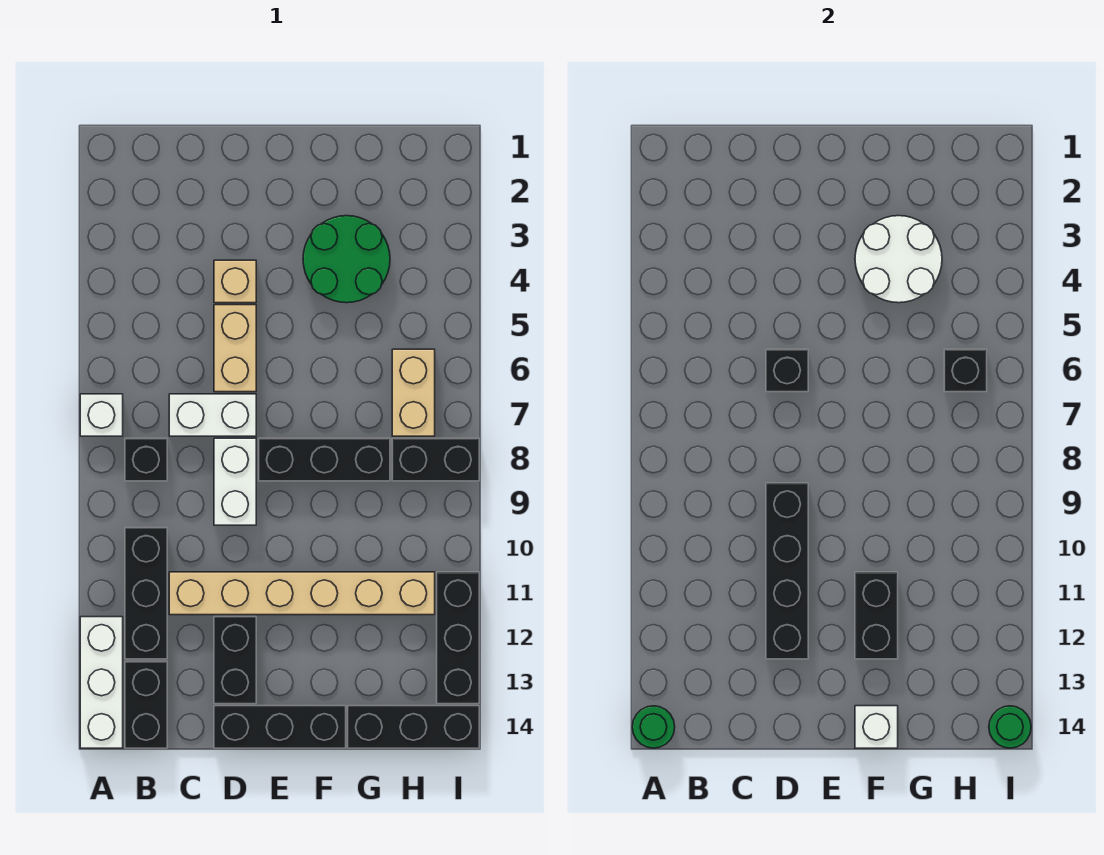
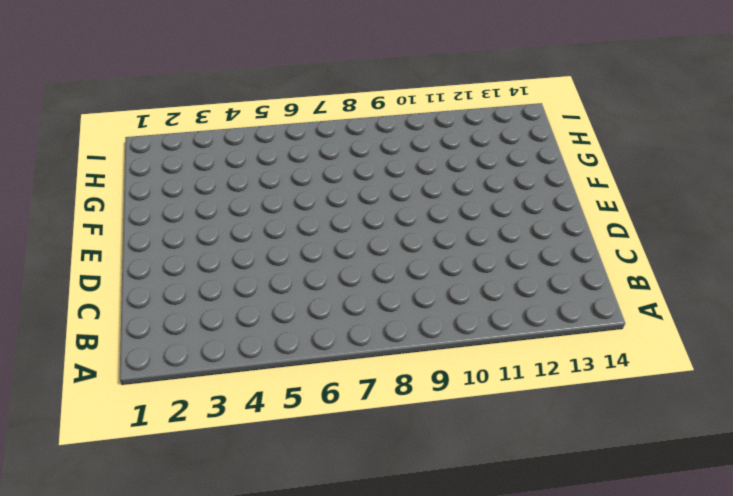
none -> white 1x1 brick [80,394,123,436]
none -> white 1x3 brick [80,617,123,748]
none -> black 1x1 brick [125,438,167,481]

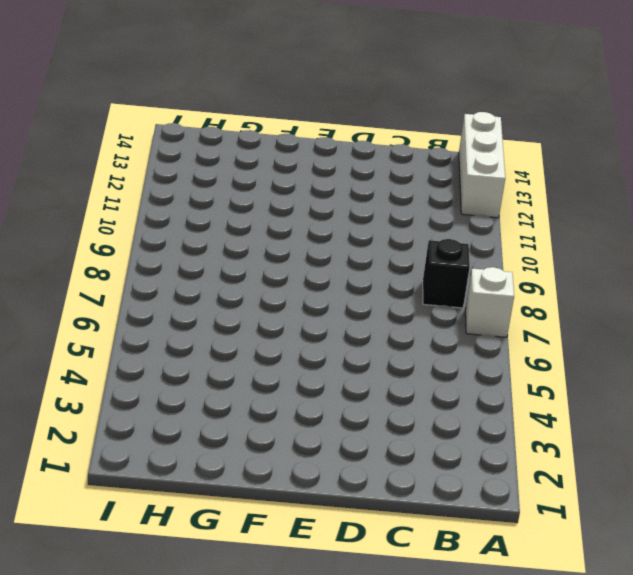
none -> black 1x3 brick [125,528,167,659]
none -> black 1x2 brick [125,661,167,748]
none -> white 1x2 brick [169,394,256,436]

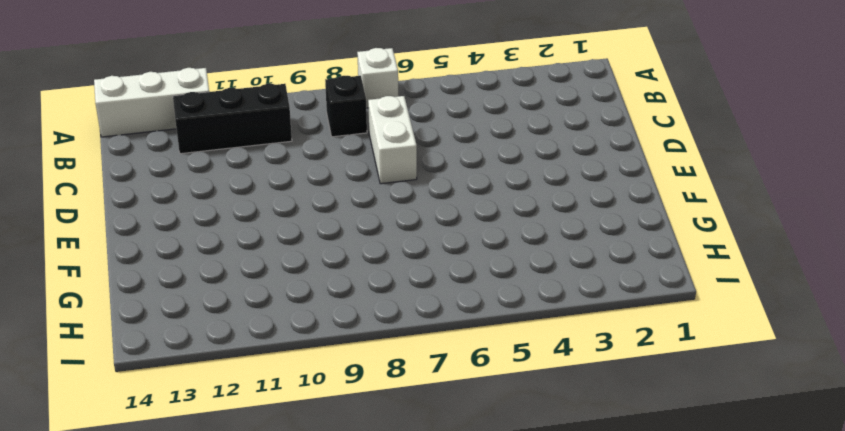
none -> black 1x2 brick [125,661,167,748]
none -> tan 1x6 brick [169,572,435,615]
none -> tan 1x1 brick [214,260,256,303]

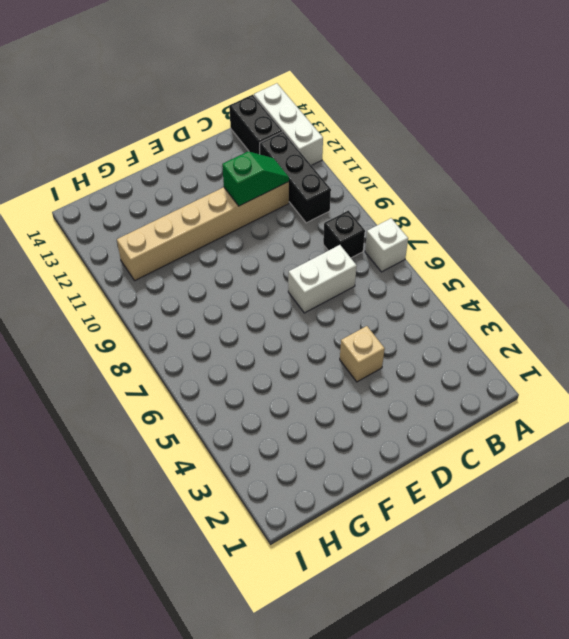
green 1x2 slope [222,152,289,206] -> black 1x4 brick [766,483,808,659]
none -> tan 1x2 brick [214,305,256,392]
none -> white 1x2 brick [214,438,256,525]
none -> black 1x2 brick [214,617,256,704]

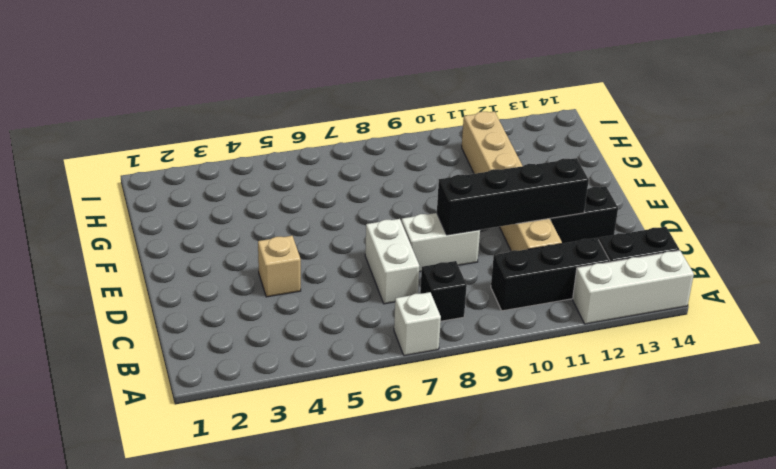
none -> tan 1x2 brick [214,305,256,392]
none -> black 1x3 brick [214,706,346,748]
none -> black 1x3 brick [259,438,390,481]

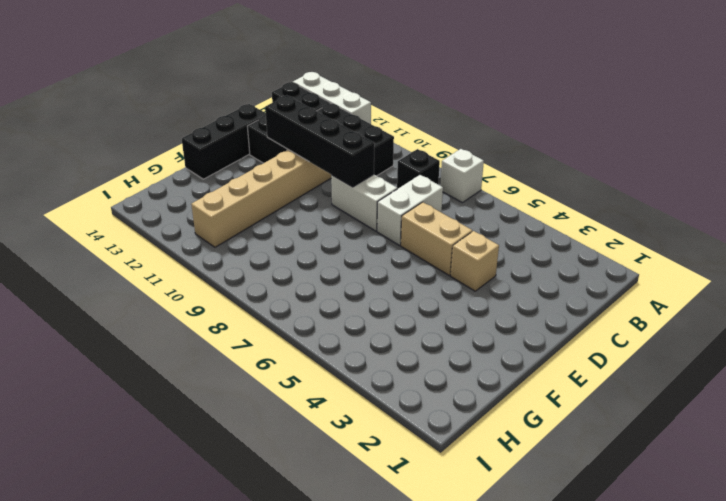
none -> black 1x3 brick [259,438,390,481]
none -> green 2x2 round brick [303,216,390,303]
none -> black 1x3 brick [348,706,479,748]

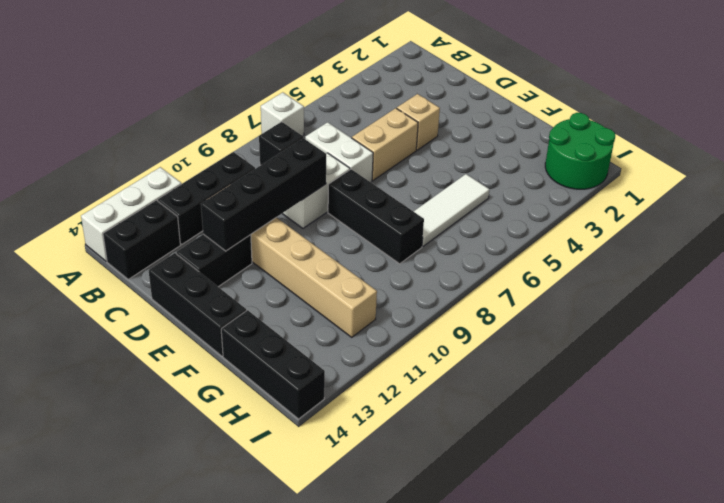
white 1x3 tile [414,174,489,247] -> none
green 2x2 round brick [545,113,615,189] -> green 2x2 round brick moved to [303,216,390,303]
none -> tan 1x2 brick [392,349,435,436]
none -> black 1x2 brick [392,438,479,481]
none -> black 1x3 brick [437,572,479,704]

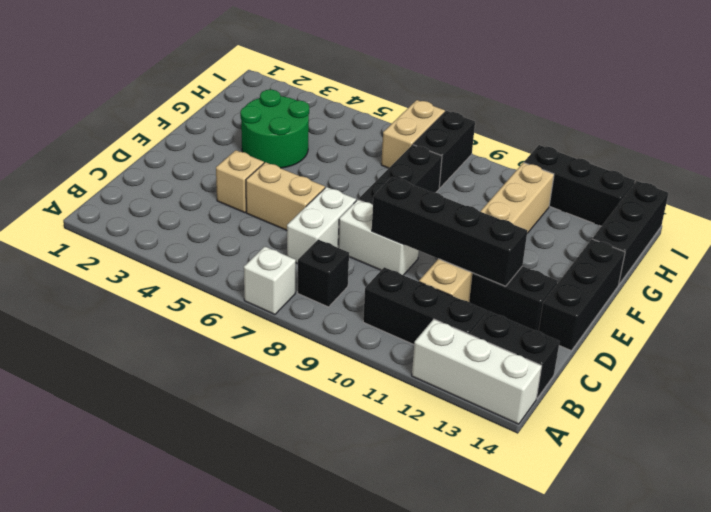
tan 1x2 brick [381,100,445,168] -> tan 1x2 brick turned to [392,349,435,436]
none -> green 1x1 round brick [632,706,675,748]
none -> black 1x1 brick [766,349,808,392]
none -> white 2x2 round brick [855,216,942,303]

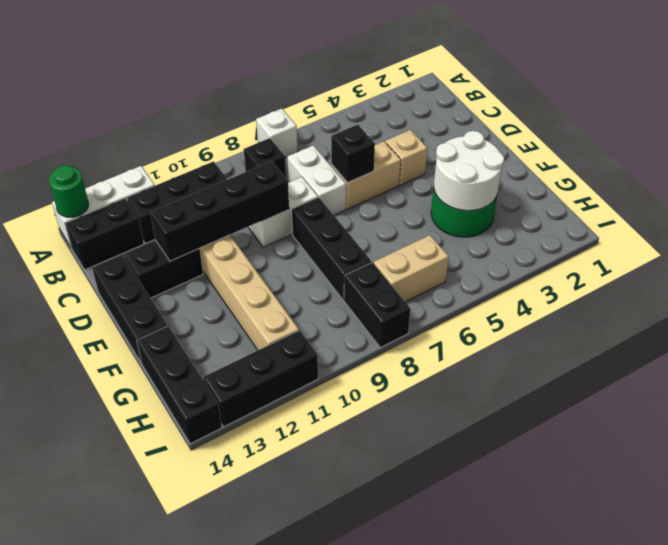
none -> black 1x2 brick [855,572,898,659]
none -> white 1x1 brick [855,706,898,748]
none -> black 1x1 brick [944,349,987,392]

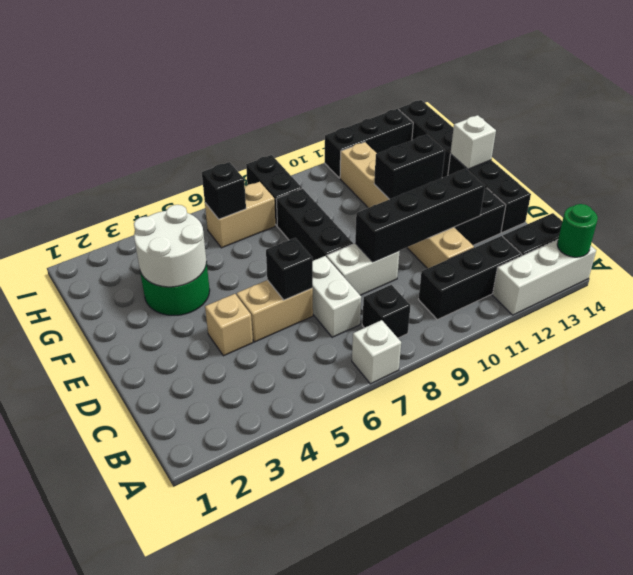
none -> green 1x1 round brick [989,706,1031,748]

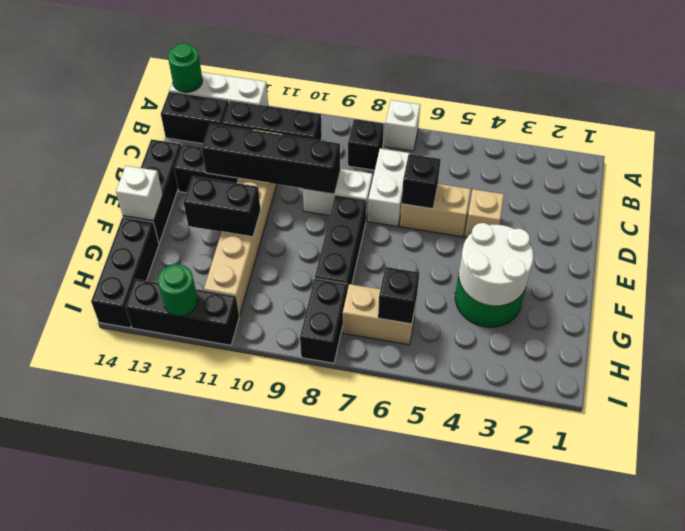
green 1x1 round brick [158,264,198,316] -> green 1x1 round brick moved to [989,706,1031,748]

